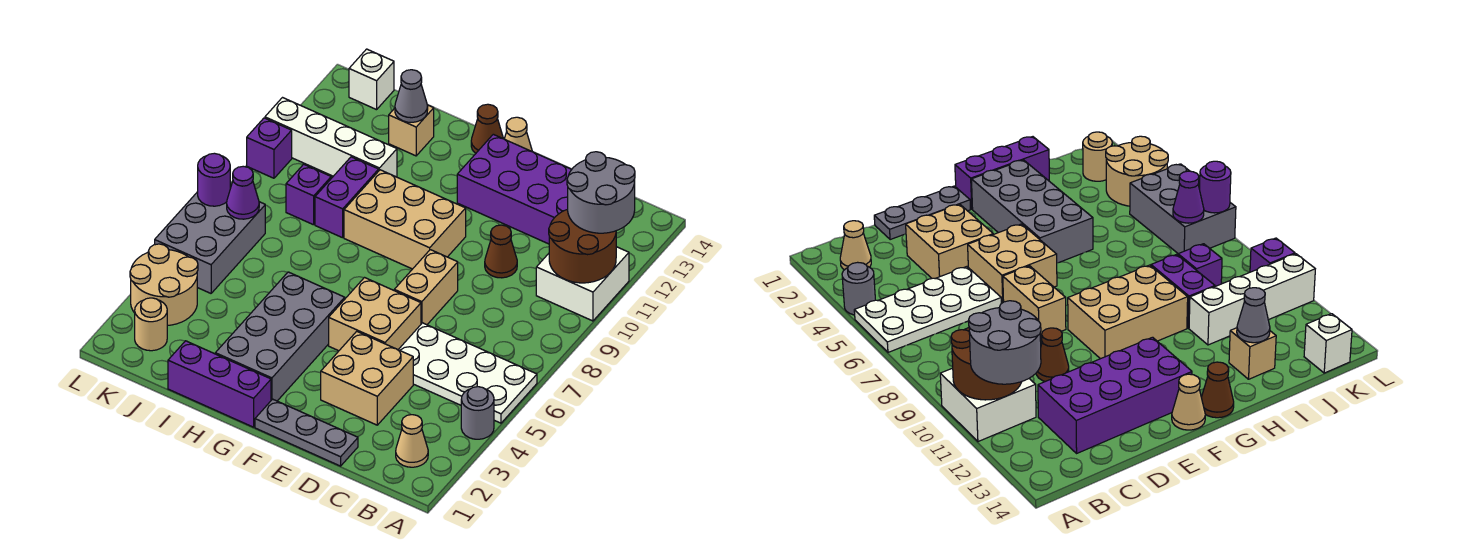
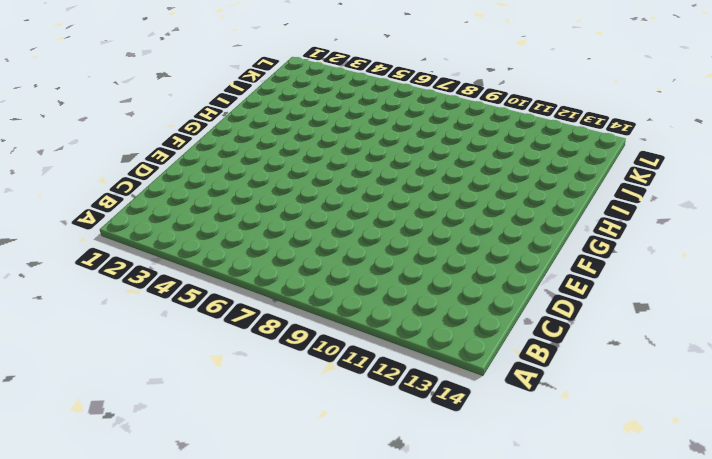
none -> grey 1x1 round brick [461,387,494,439]
none -> white 2x4 plate [398,323,537,423]
none -> white 2x2 brick [536,247,629,321]

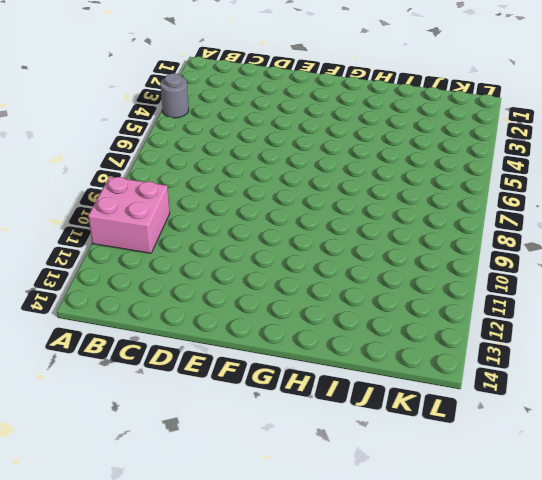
pink 2x2 brick [88,177,170,253] -> white 2x2 brick [536,247,629,321]
none -> white 2x4 plate [398,323,537,423]
none -> tan 1x1 cone [396,415,428,467]
none -> purple 2x4 brick [457,134,572,244]

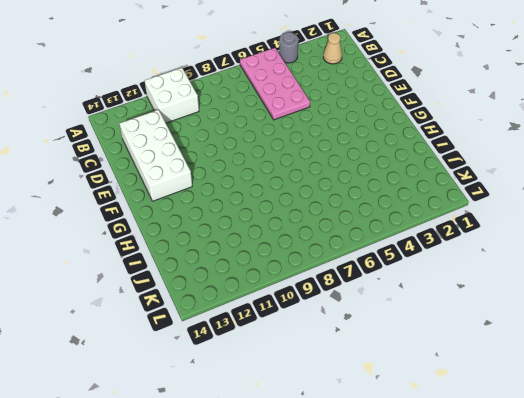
pink 2x4 plate [240,48,310,120] -> white 2x4 plate [398,323,537,423]
white 2x4 brick [119,110,192,201] -> purple 2x4 brick [457,134,572,244]
none -> grey 1x3 plate [255,399,358,466]
none -> tan 2x2 brick [321,331,413,425]
none -> brown 1x1 cone [485,225,517,278]

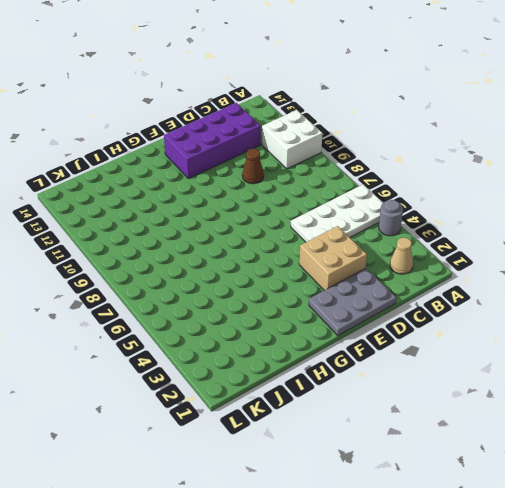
grey 2x3 plate [309,268,396,336] -> grey 1x3 plate [255,399,358,466]
none -> tan 2x2 brick [329,278,421,351]
none -> tan 1x2 brick [394,250,458,325]
none -> tan 2x3 brick [344,170,466,269]

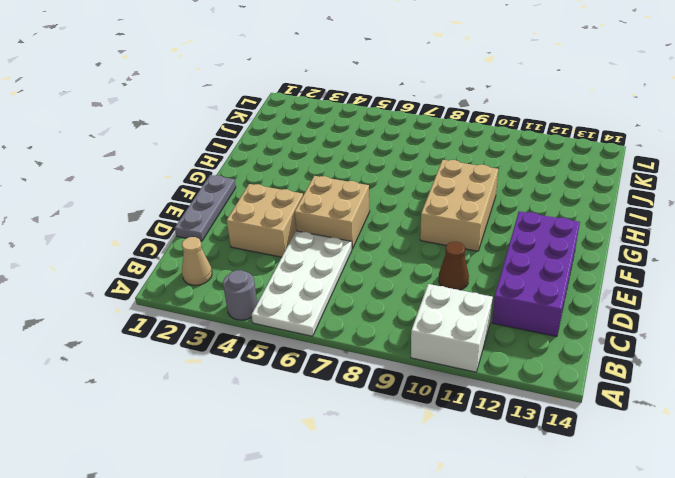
none -> tan 1x2 brick [394,250,458,325]
none -> tan 1x1 cone [504,117,532,152]
none -> purple 1x3 brick [168,341,271,427]

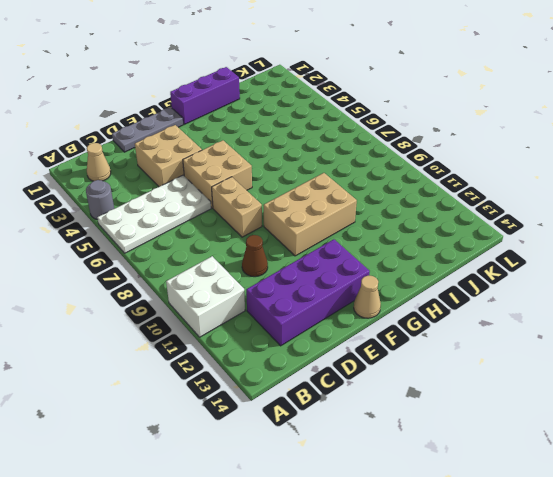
none -> grey 2x4 brick [215,272,345,401]
none -> brown 1x1 cone [471,104,503,153]
none -> purple 1x2 brick [315,157,379,238]

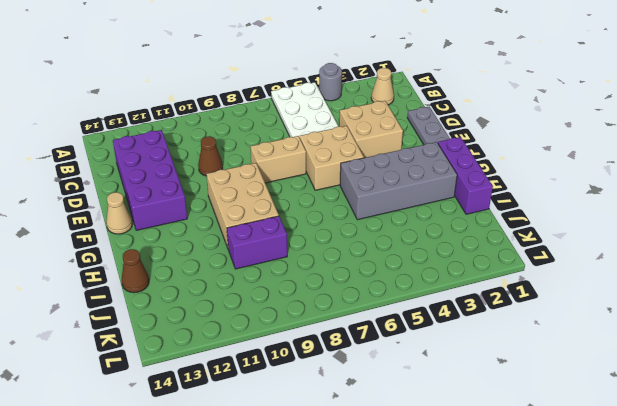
brown 1x1 cone [122,249,149,293] -> brown 1x1 cone moved to [471,104,503,153]
none -> white 2x2 brick [536,247,629,321]
none -> white 1x4 brick [265,98,397,177]
none -> tan 1x1 brick [389,105,434,156]

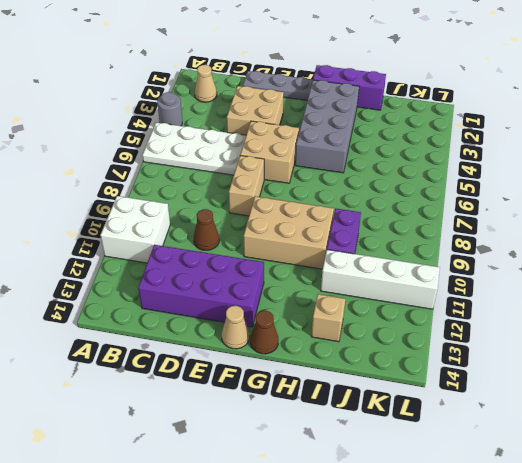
none -> purple 1x1 brick [286,164,331,225]
none -> tan 1x1 round brick [135,298,167,351]
none -> tan 2x2 round brick [130,244,198,325]

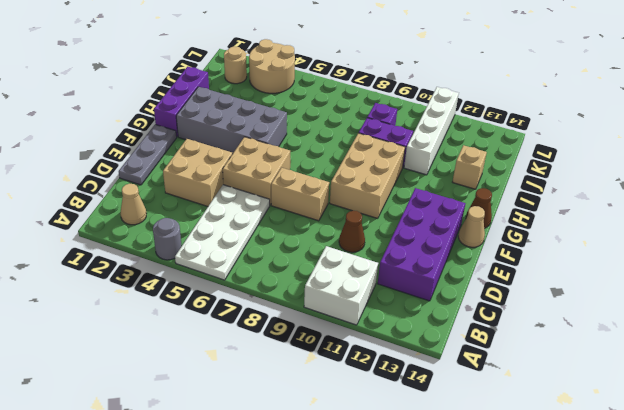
none -> grey 2x3 brick [155,192,265,293]
none -> white 1x1 brick [349,49,394,110]
none -> purple 1x1 brick [247,118,292,178]

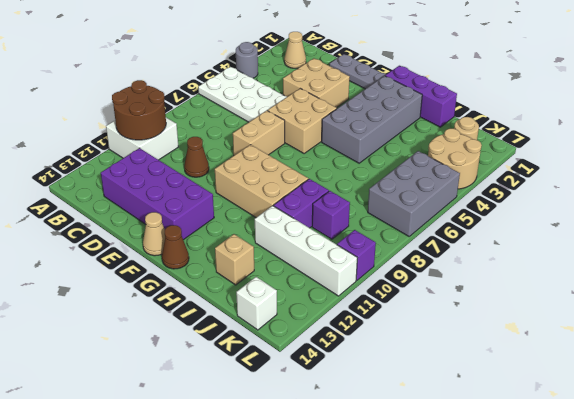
none -> grey 1x1 cone [395,70,428,122]
none -> purple 1x1 cone [227,166,259,219]
none -> purple 1x1 round brick [198,153,230,206]

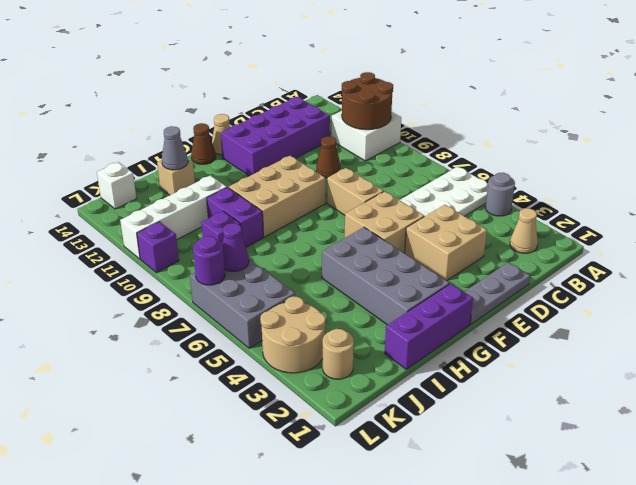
none -> grey 2x2 round brick [567,152,635,233]

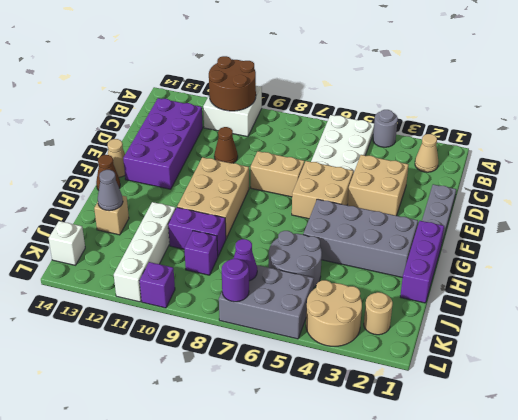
grey 2x2 round brick [269,231,322,288] -> grey 2x2 round brick moved to [567,152,635,233]

